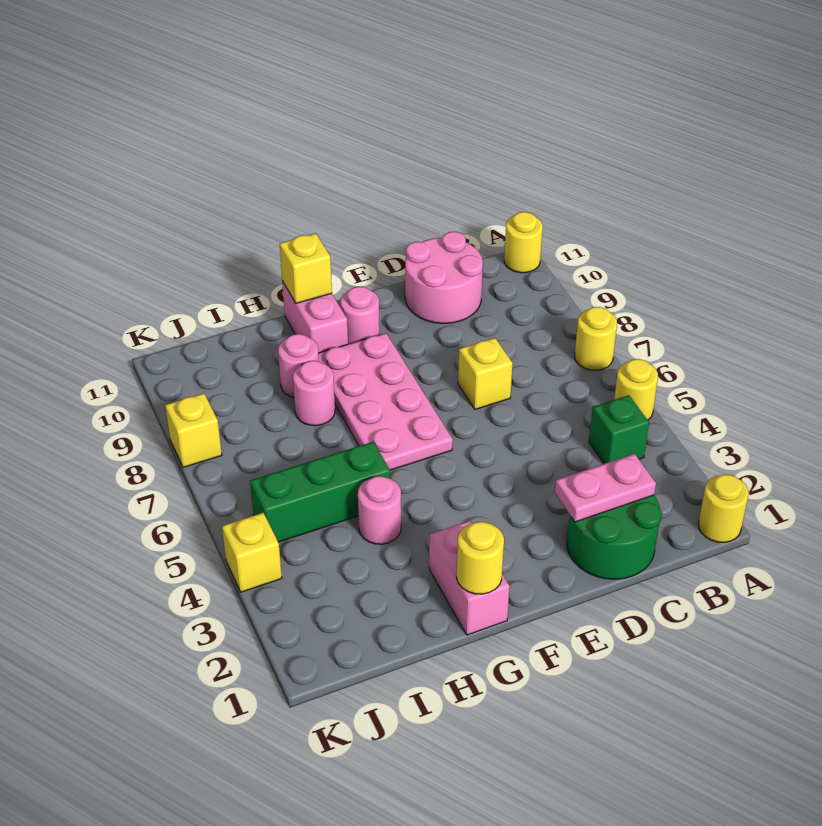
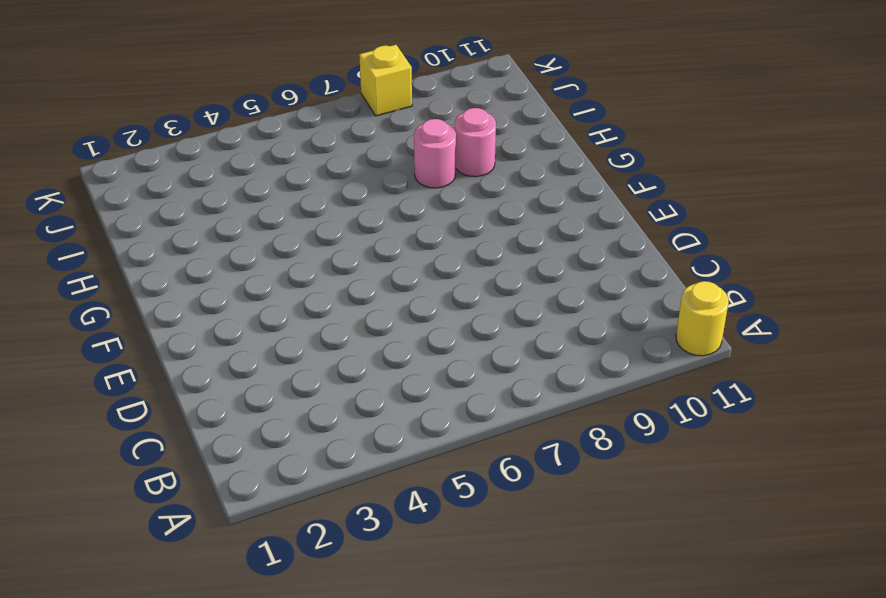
none -> yellow 1x1 round brick [698,474,749,542]
none -> yellow 1x1 round brick [614,359,658,420]
none -> yellow 1x1 round brick [575,307,617,370]

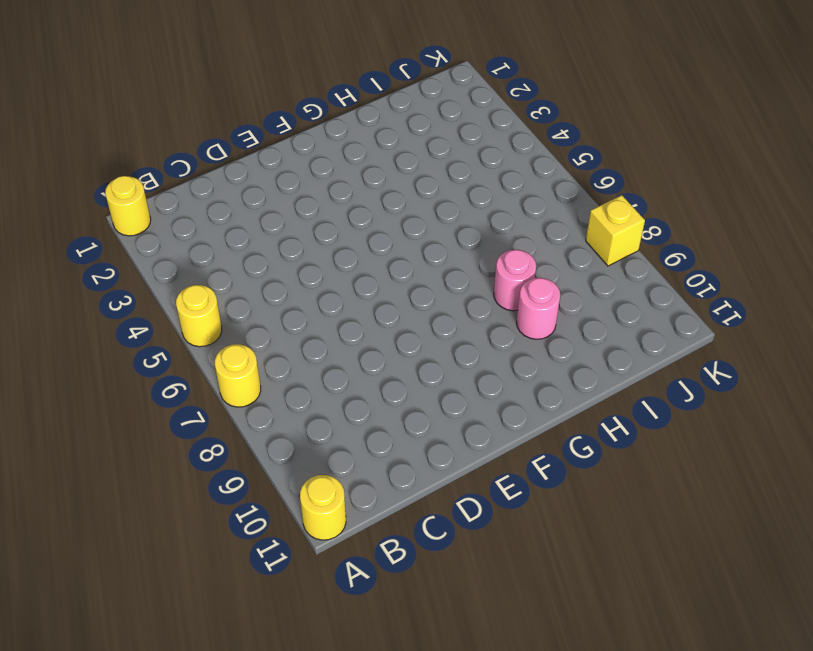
none -> green 1x1 brick [589,395,649,464]
none -> green 2x2 round brick [567,495,662,579]
none -> pink 2x2 round brick [405,232,483,323]

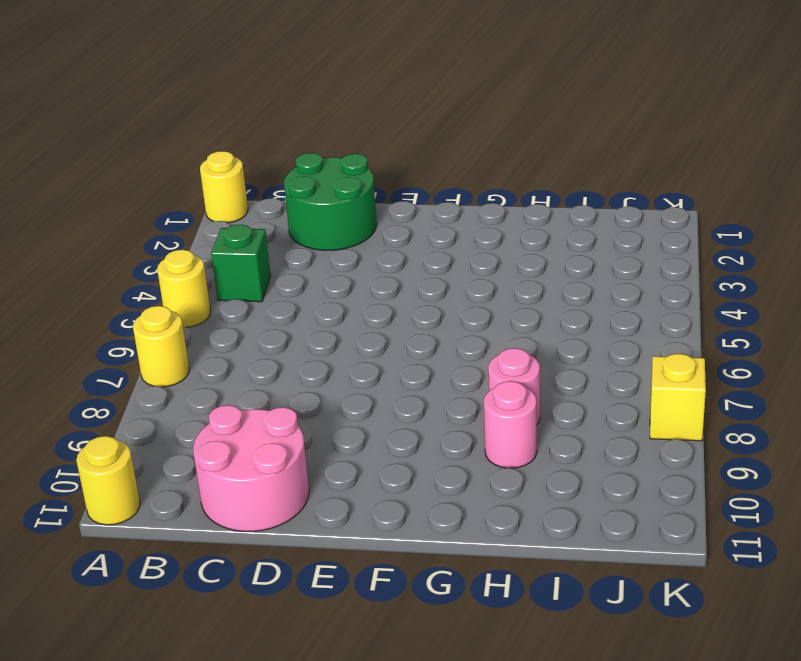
none -> yellow 1x1 brick [458,338,513,409]
none -> pink 2x4 plate [318,333,453,470]
none -> pink 1x1 round brick [340,287,380,344]

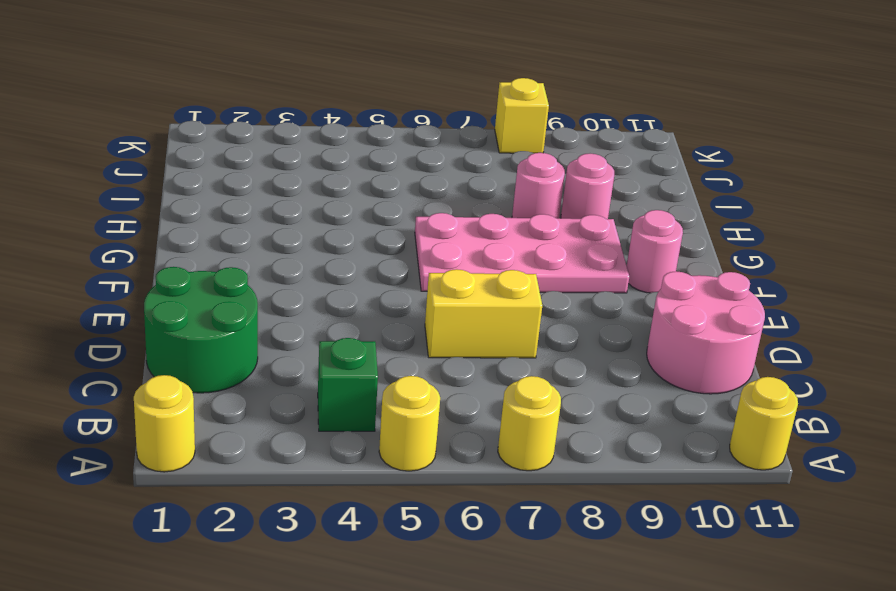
yellow 1x2 brick [425,269,542,358] -> yellow 1x1 brick [458,338,513,409]
none -> pink 1x2 brick [429,521,510,635]
none -> pink 1x2 brick [282,281,348,353]
none -> pink 1x1 round brick [358,476,401,544]

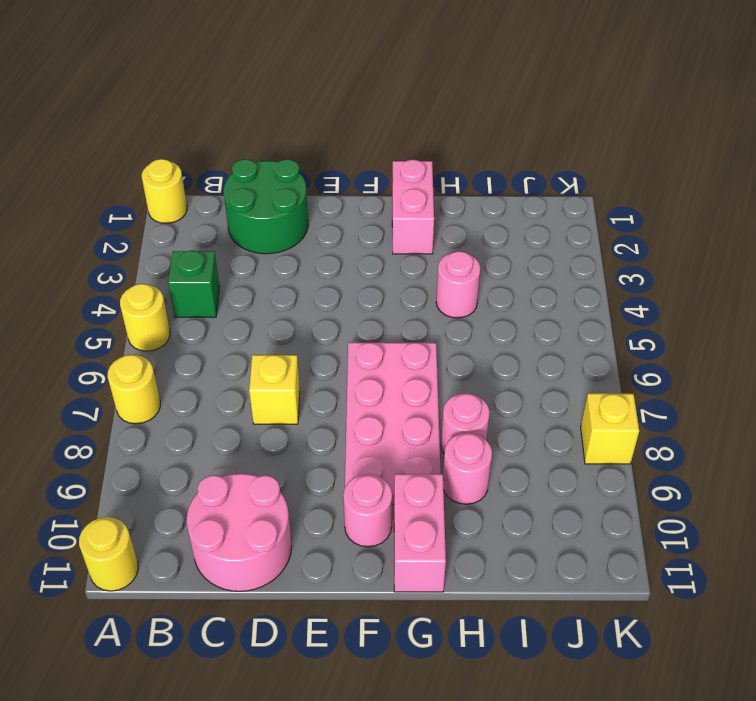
none -> green 1x3 brick [250,442,390,542]
none -> yellow 1x1 brick [222,513,282,592]
none -> pink 1x2 plate [555,454,656,522]

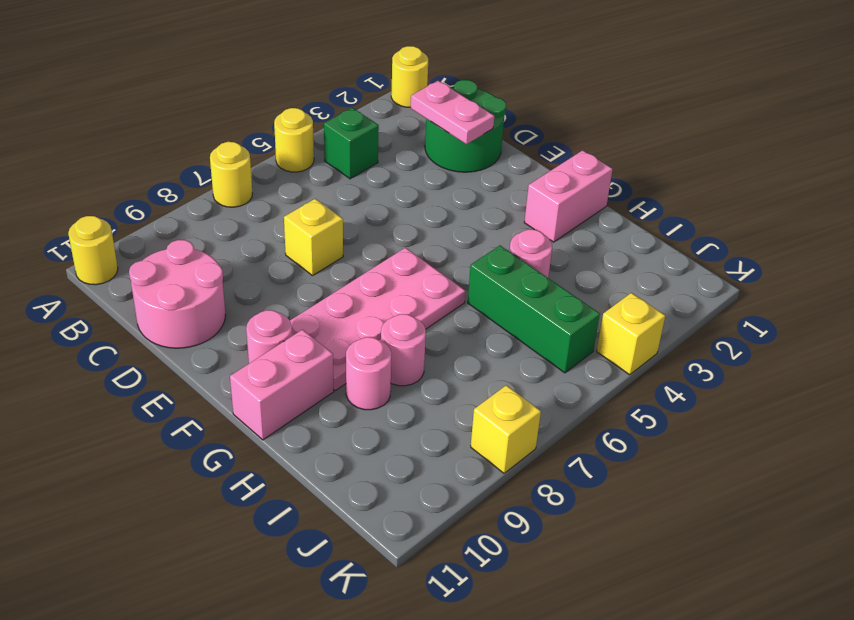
none -> yellow 1x1 round brick [457,522,504,594]
none -> yellow 1x1 brick [280,233,332,303]

